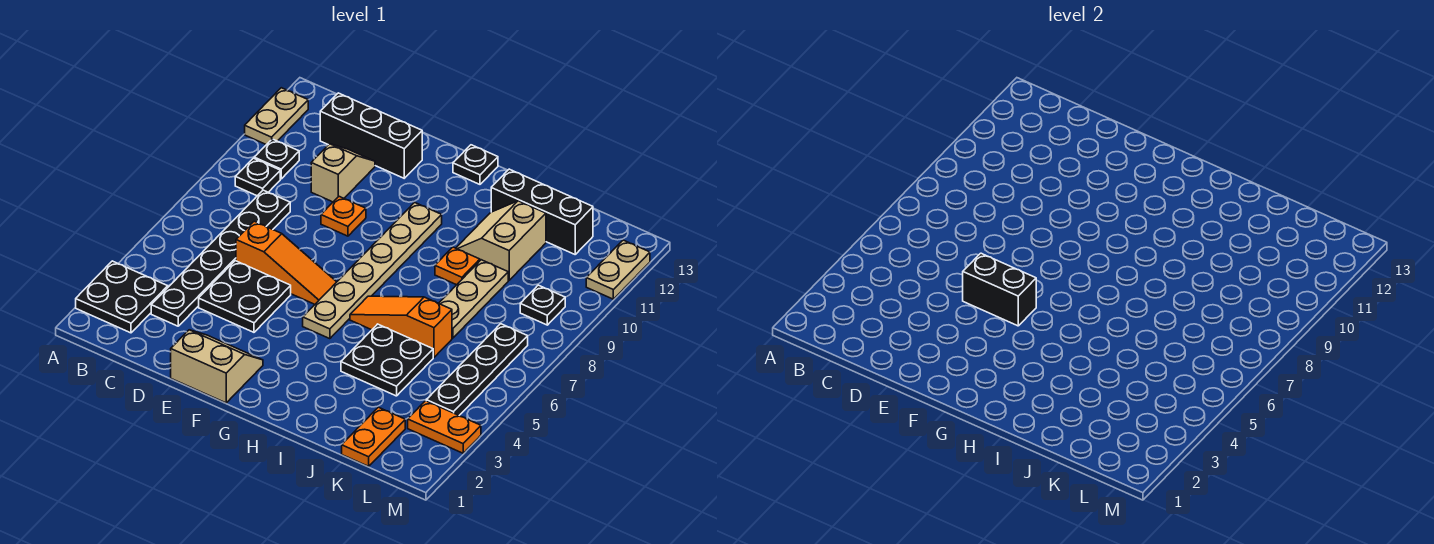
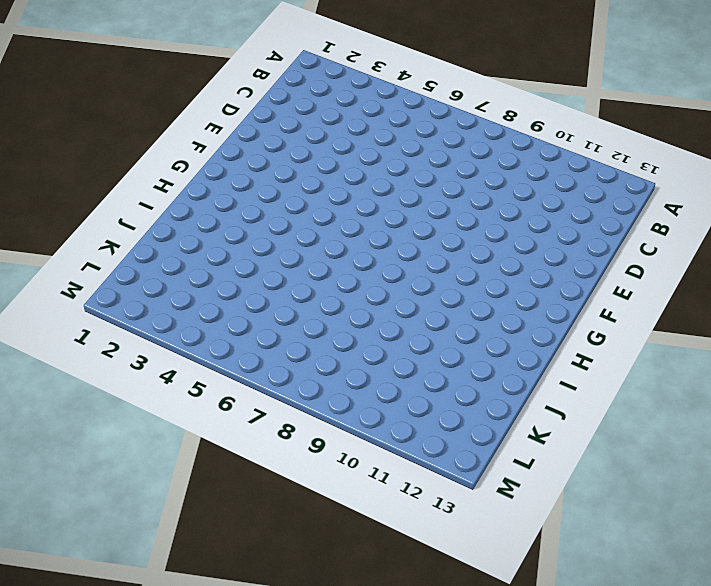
none -> black 2x2 plate [76,261,168,333]
none -> tan 1x2 plate [245,88,308,145]
none -> black 1x1 plate [235,158,280,196]

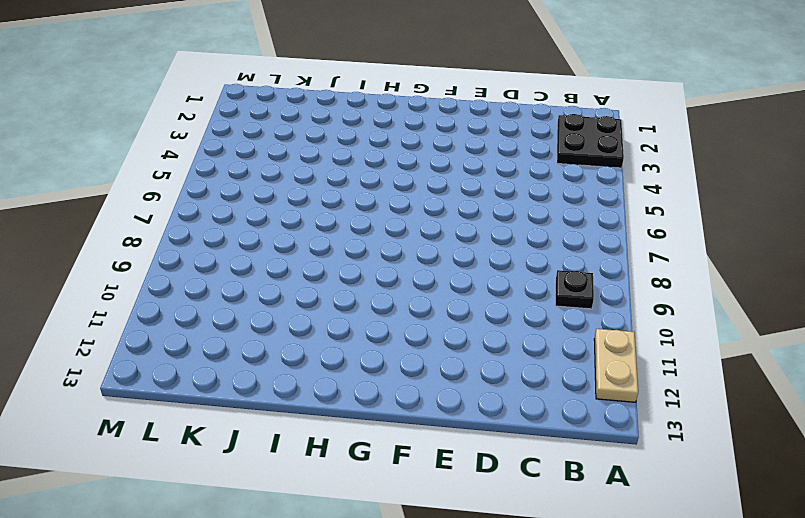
none -> black 1x1 plate [254,139,299,179]
none -> black 1x6 plate [151,190,290,326]
none -> black 1x3 brick [320,93,422,178]

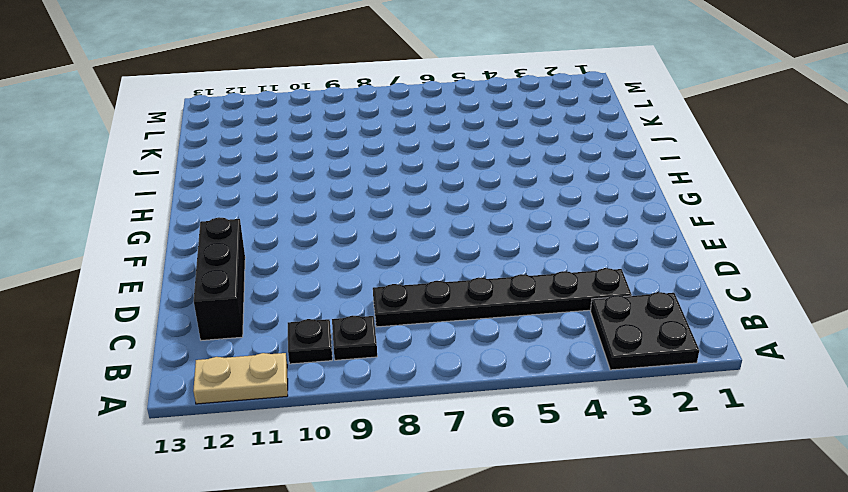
none -> black 2x2 plate [199,261,291,332]
none -> orange 1x3 slope [236,221,336,304]
none -> tan 1x2 slope [311,144,375,202]

